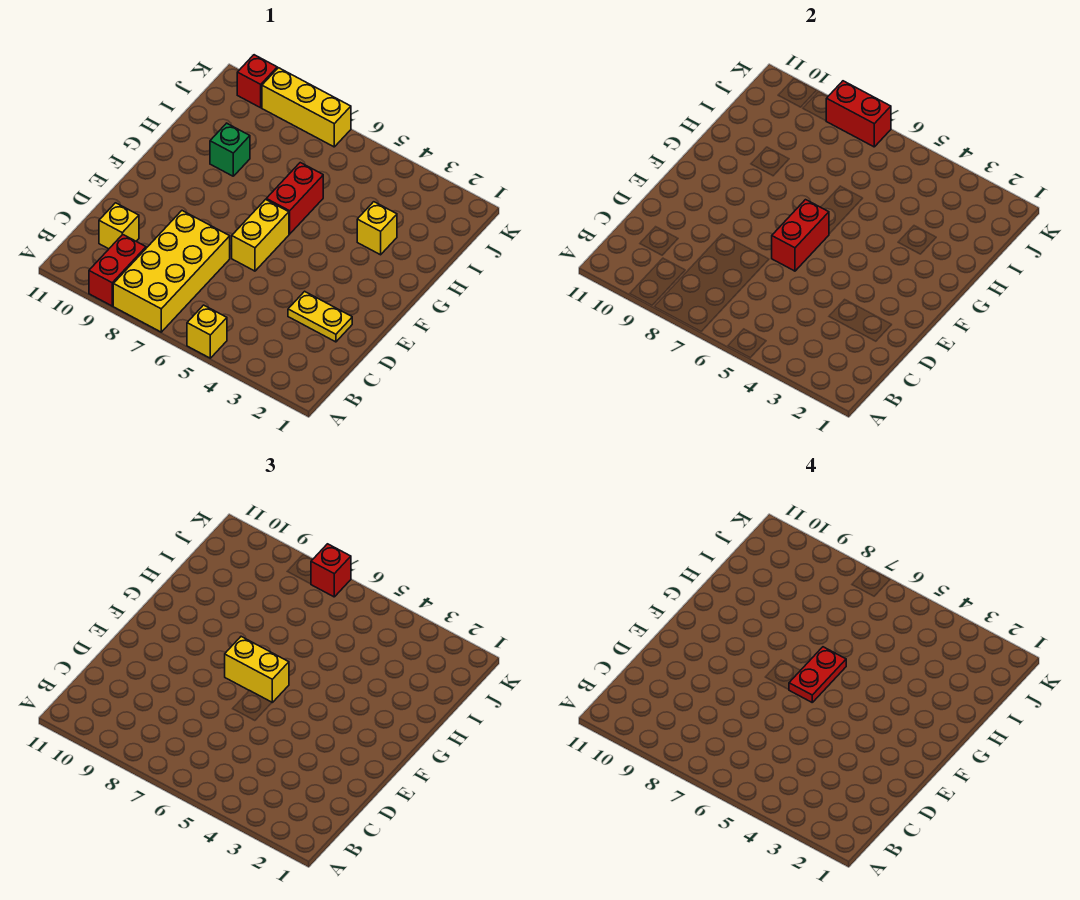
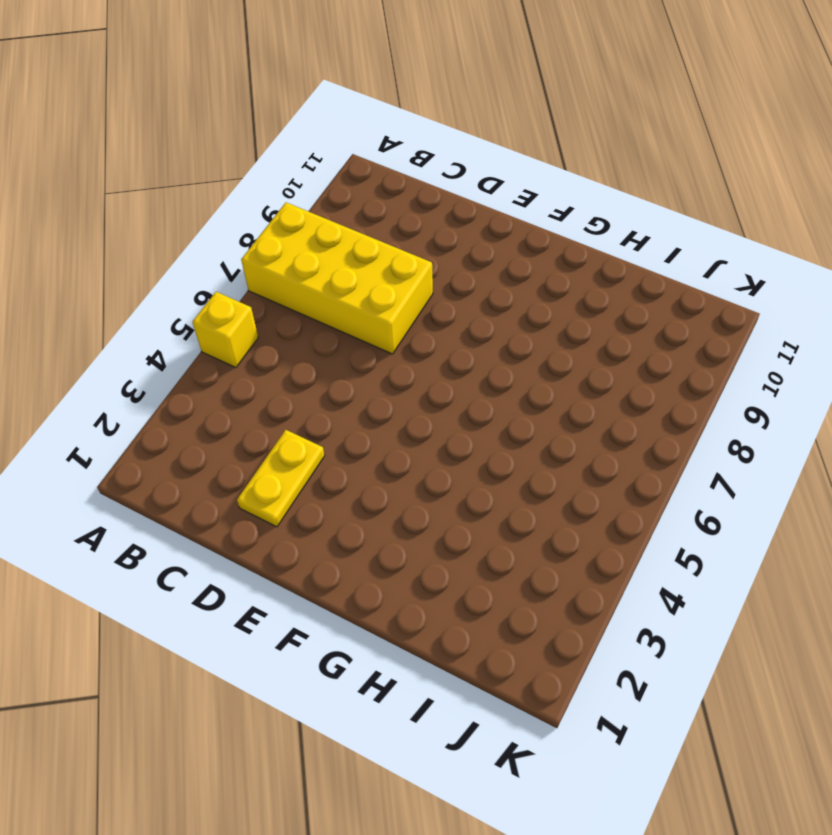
none -> red 1x2 brick [89,234,146,306]
none -> yellow 1x1 brick [99,203,139,249]
none -> yellow 1x2 brick [232,200,289,271]

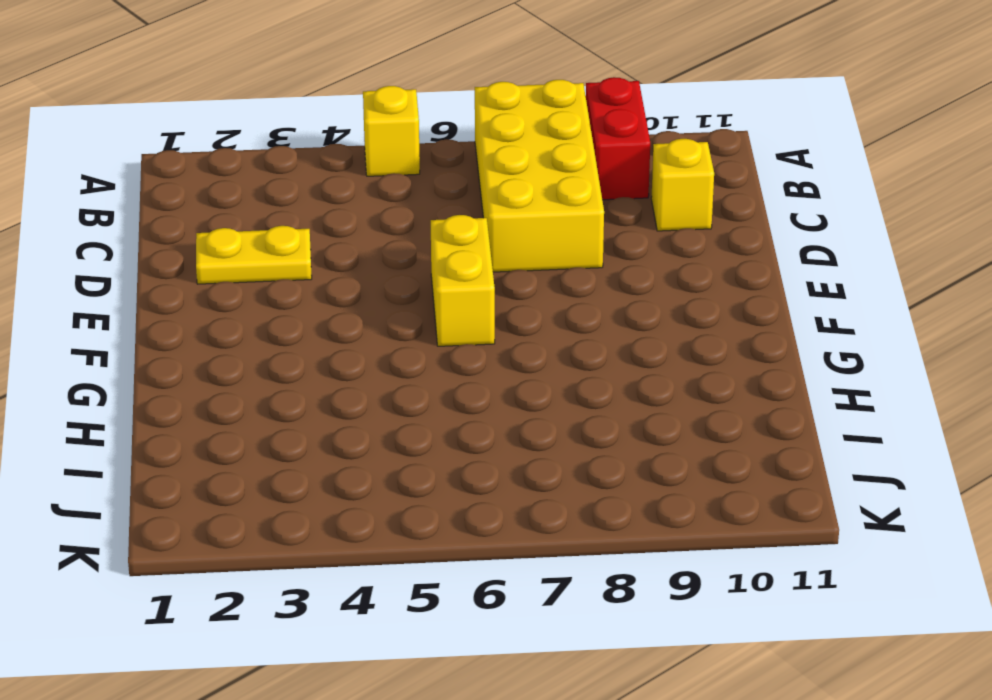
none -> red 1x2 brick [266,163,323,234]
none -> yellow 1x1 brick [357,202,397,255]
none -> green 1x1 brick [210,123,250,176]

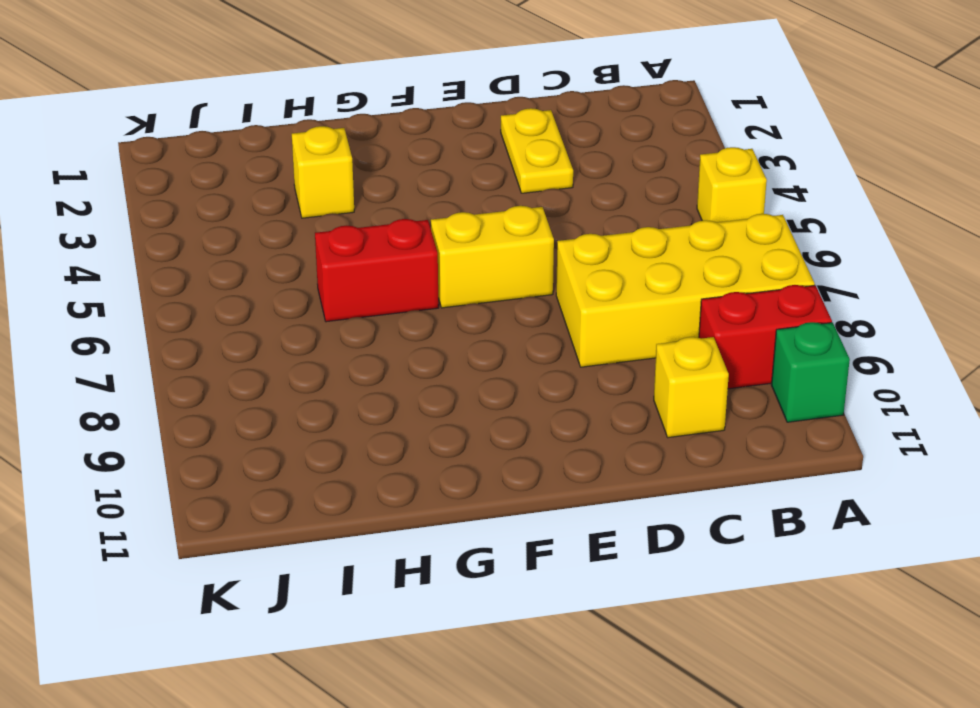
green 1x1 brick [772,322,850,422] -> green 1x1 brick moved to [210,123,250,176]
none -> yellow 1x3 brick [262,68,351,147]
none -> red 1x1 brick [237,55,277,108]
none -> red 1x2 brick [772,200,829,271]

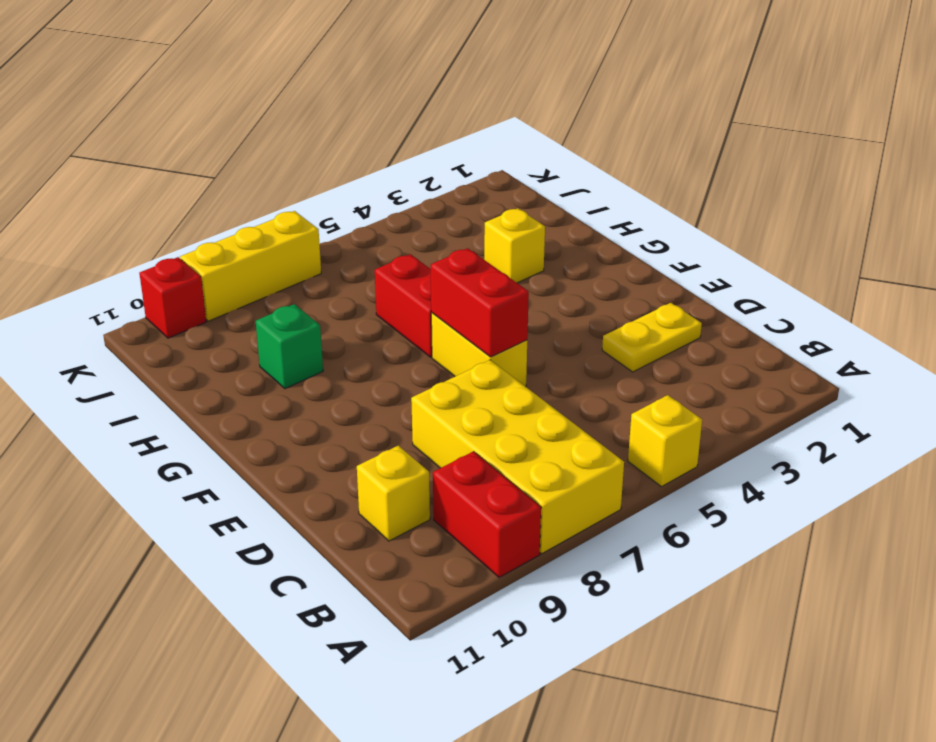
none -> red 1x2 brick [826,81,891,147]
none -> yellow 1x2 brick [225,637,289,702]
none -> red 1x1 brick [311,544,351,597]

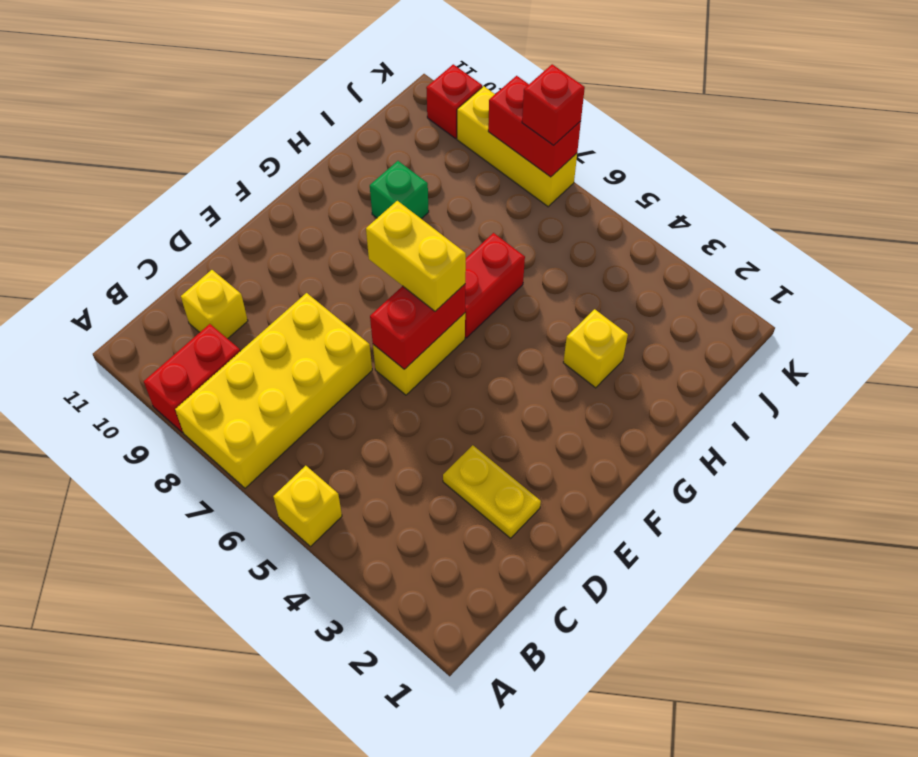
none -> red 1x2 plate [789,647,846,702]

